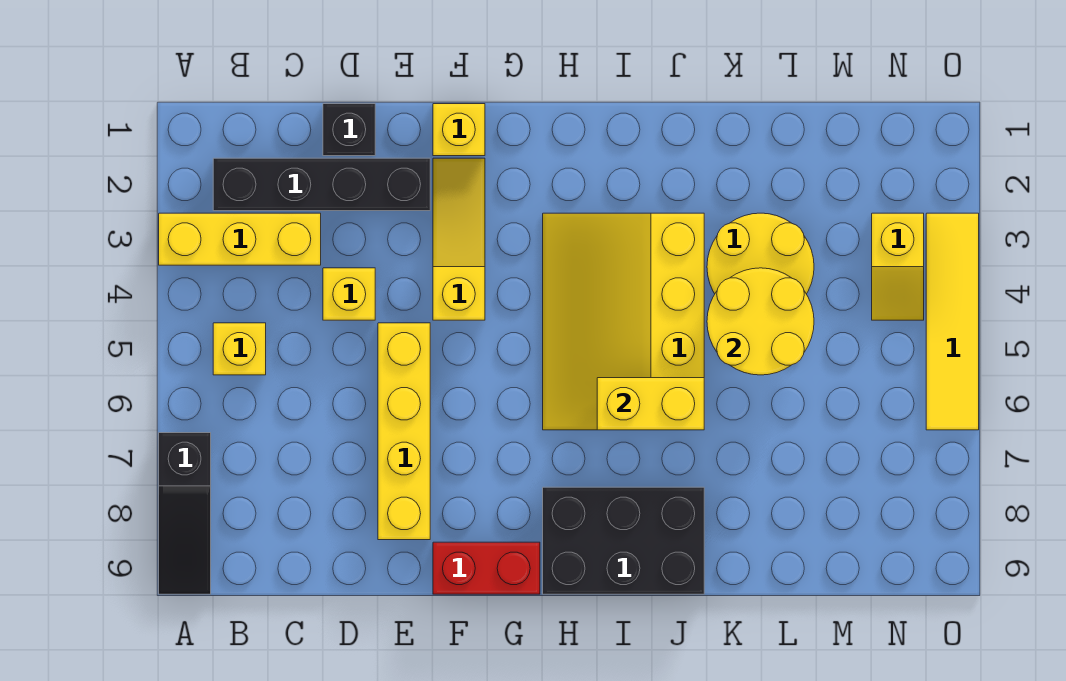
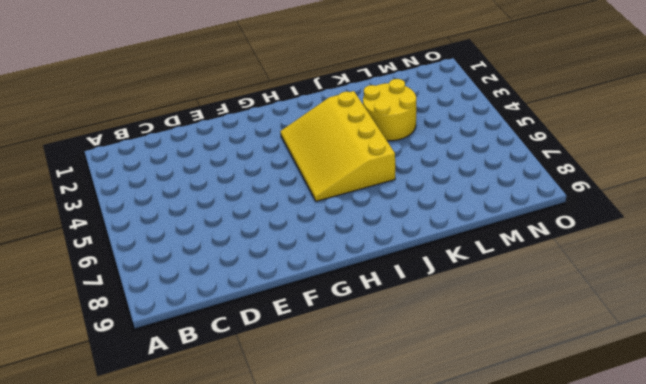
none -> yellow 1x3 brick [159,213,321,265]
none -> black 1x3 slope [159,433,211,594]
none -> black 1x4 brick [213,158,430,211]

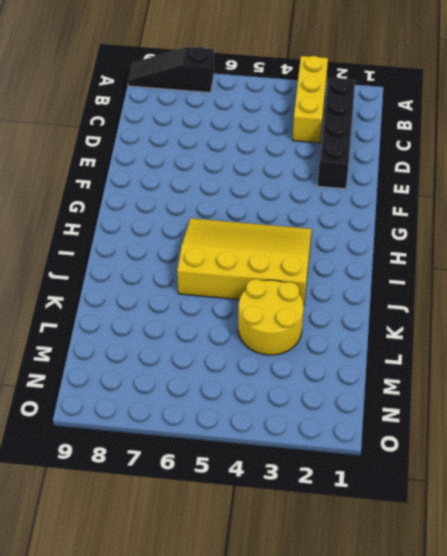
none -> yellow 1x1 brick [213,323,266,375]
none -> black 1x1 brick [323,104,375,156]
none -> yellow 1x1 brick [323,268,375,320]

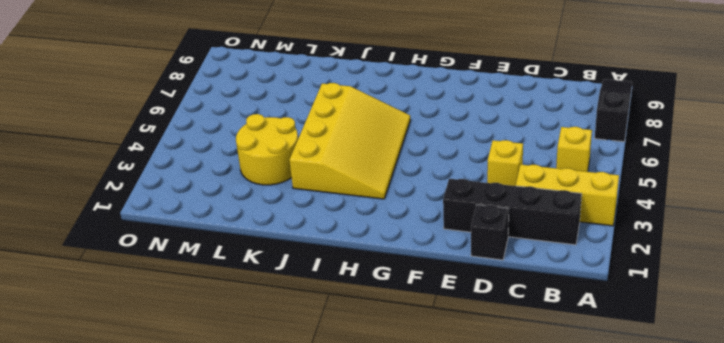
none -> yellow 1x4 brick [378,323,430,540]
none -> yellow 1x1 brick [433,104,485,156]
none -> yellow 1x3 slope [433,158,485,320]

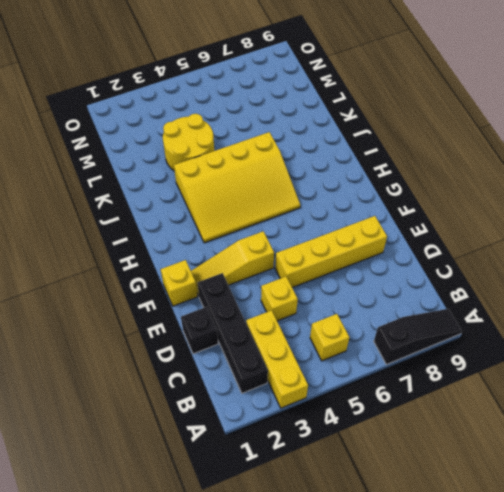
none -> red 1x2 brick [433,542,540,594]
none -> black 2x3 brick [543,487,704,594]
none -> yellow 1x2 slope [872,213,924,320]

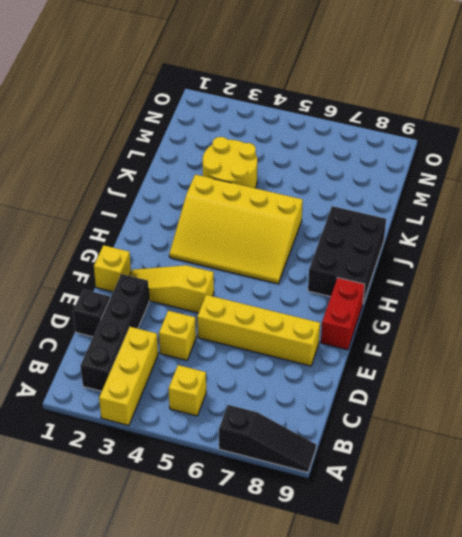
none -> yellow 1x2 slope [872,213,924,320]
none -> yellow 1x4 tile [926,213,979,430]
none -> yellow 1x2 brick [597,378,704,430]

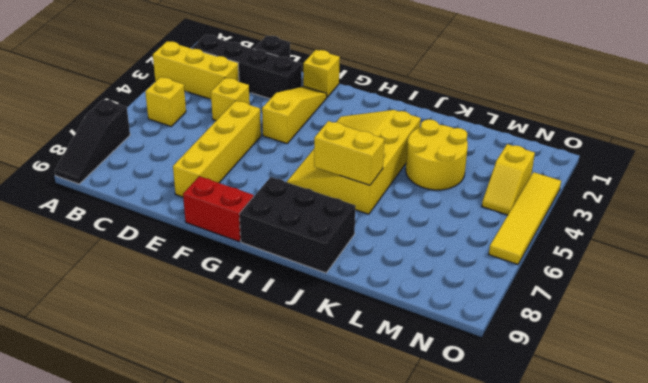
none -> yellow 2x2 round brick [707,268,814,375]

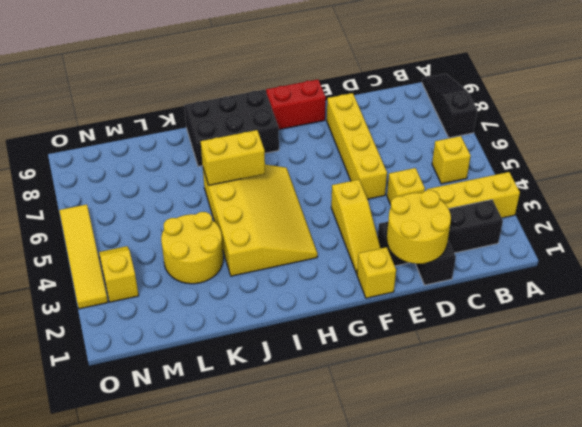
yellow 2x2 round brick [387,190,451,264] -> yellow 2x2 round brick moved to [707,268,814,375]

